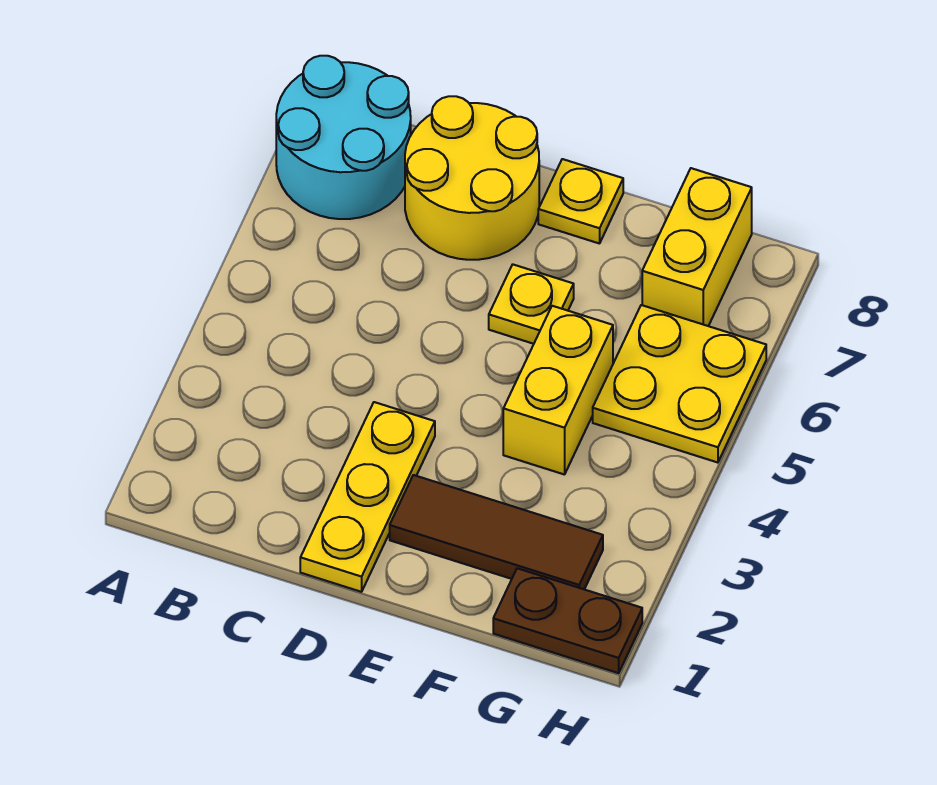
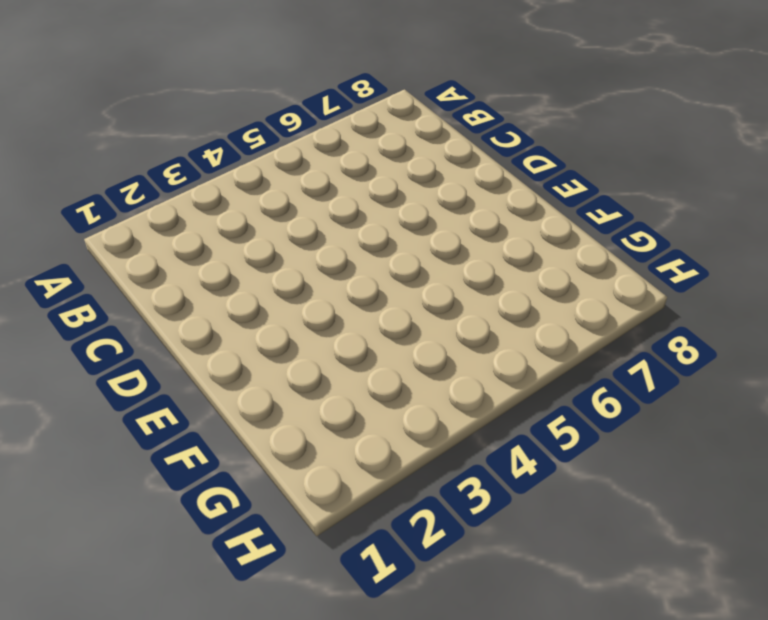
none -> cyan 2x2 round brick [276,56,411,219]
none -> yellow 2x2 round brick [405,96,539,260]

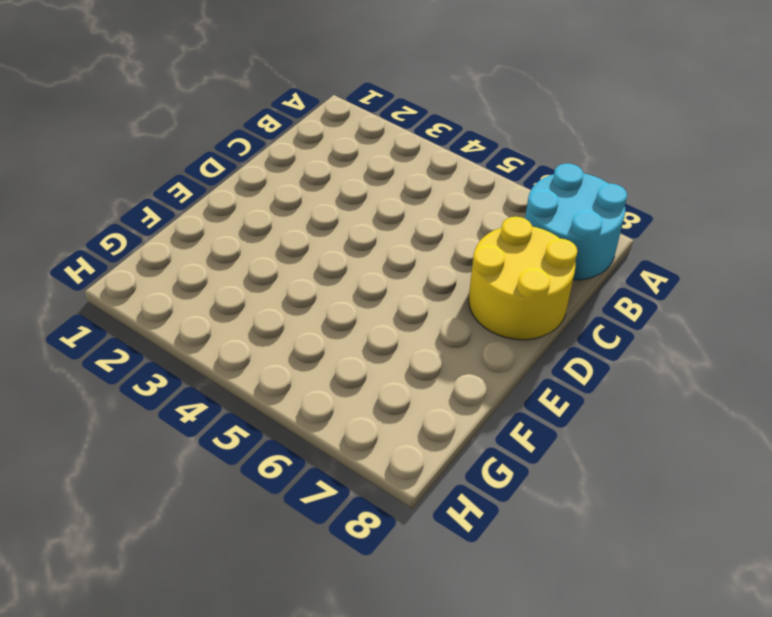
none -> yellow 1x3 plate [300,402,435,592]
none -> brown 1x3 tile [390,475,603,589]

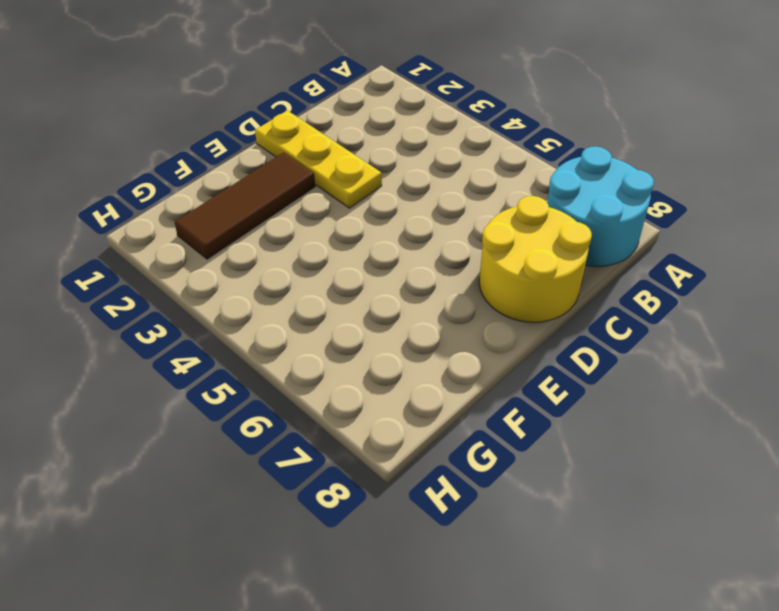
none -> yellow 1x1 plate [489,264,574,344]
none -> yellow 1x1 plate [538,159,623,244]

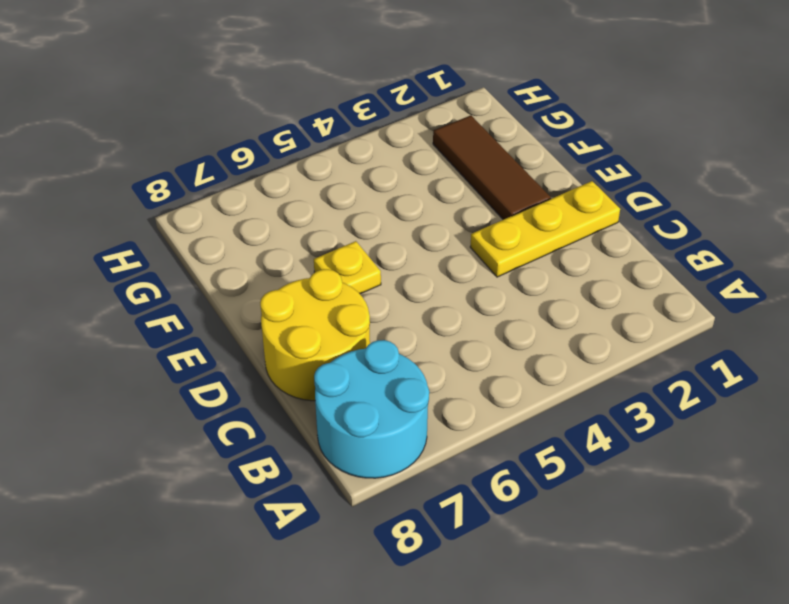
none -> yellow 1x1 plate [538,159,623,244]
none -> yellow 1x2 brick [503,306,613,475]

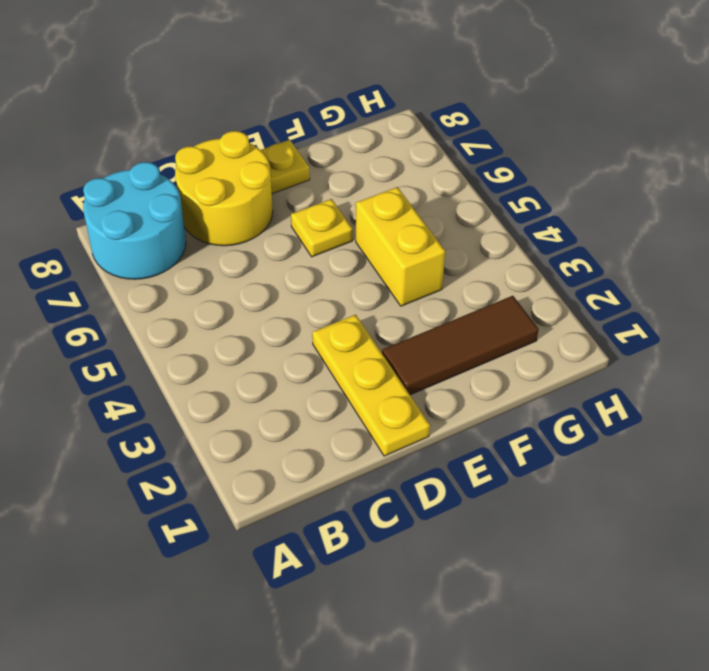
none -> brown 1x2 plate [493,568,642,673]
none -> yellow 2x2 plate [593,305,766,463]

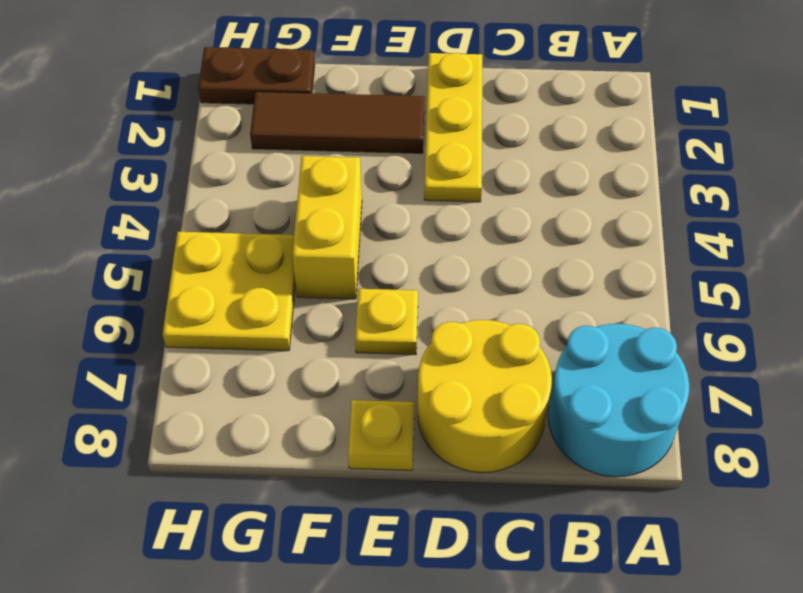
none -> yellow 1x2 brick [642,168,752,326]

